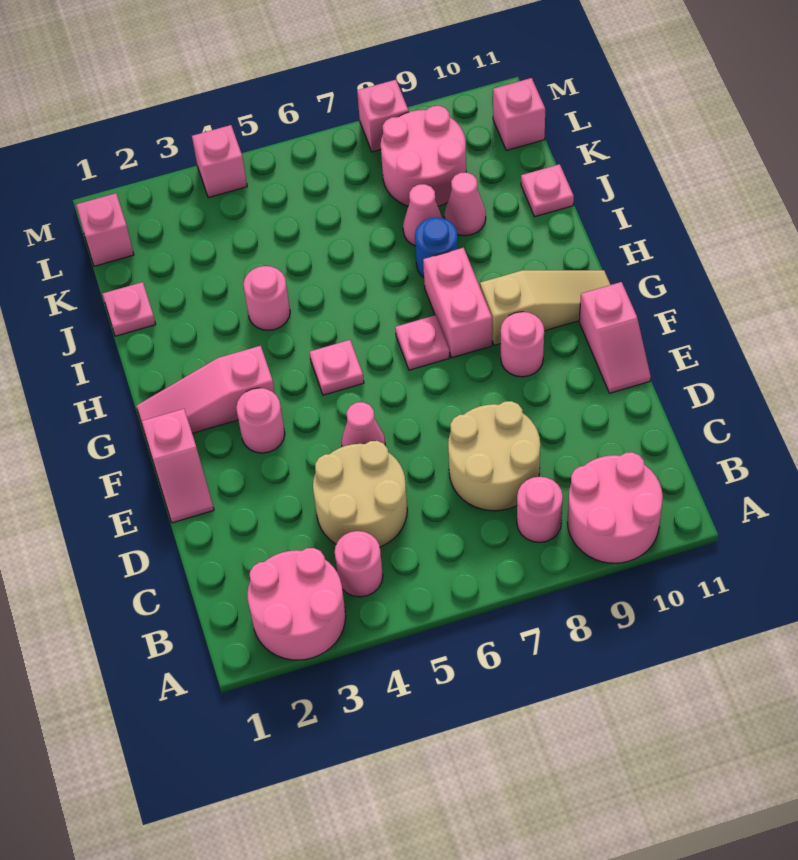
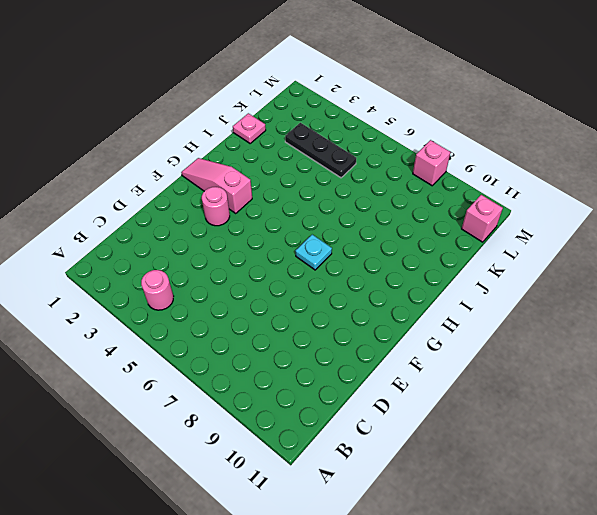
cyan 1x1 plate [296,235,332,270] -> pink 1x1 plate [395,315,450,370]
black 1x3 plate [285,123,356,178] -> none
none -> pink 2x2 round brick [247,548,346,660]
none -> pink 2x2 round brick [568,452,663,563]
none -> pink 1x1 round brick [517,477,563,543]

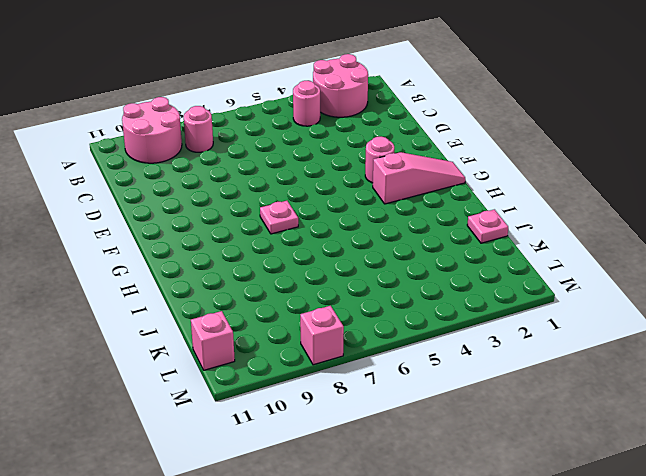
none -> tan 2x2 round brick [313,441,407,547]
none -> tan 2x2 round brick [448,401,540,511]
none -> pink 1x2 slope [142,409,214,523]

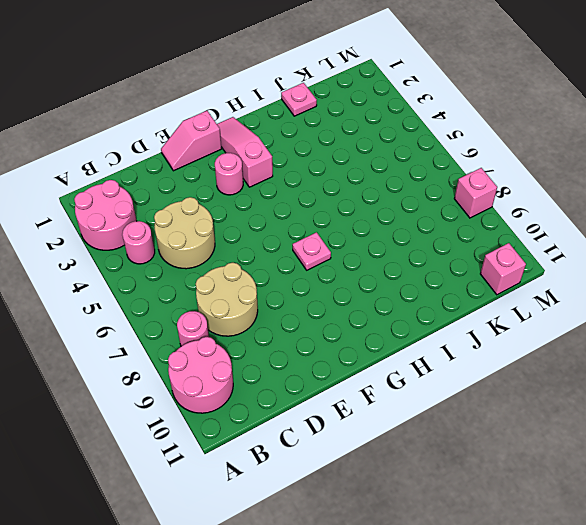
none -> pink 1x1 cone [341,402,385,447]
none -> pink 1x2 slope [579,282,651,393]
none -> pink 1x1 round brick [501,312,544,377]

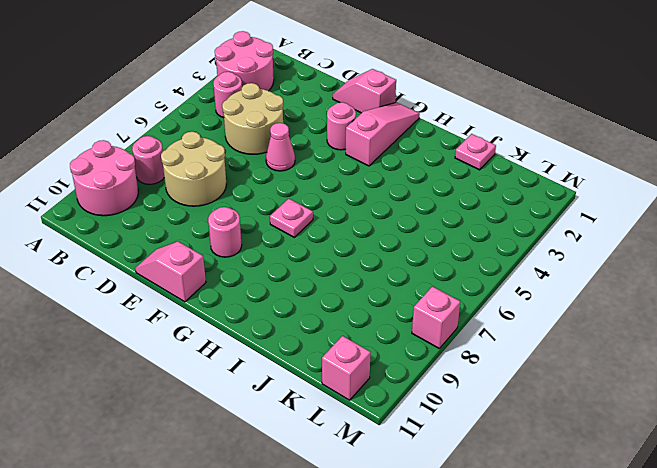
none -> pink 1x1 plate [310,340,364,395]
none -> pink 1x2 brick [423,248,492,358]
none -> tan 1x3 slope [480,270,610,345]

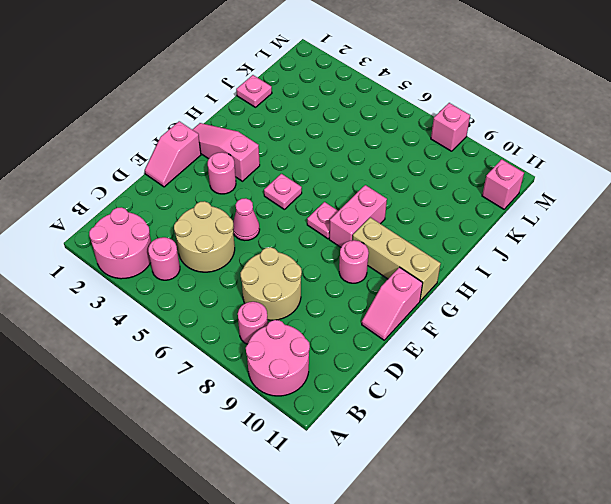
tan 1x3 brick [353,217,441,301] -> tan 1x3 slope [480,270,610,345]
none -> pink 1x1 round brick [243,266,290,330]
none -> blue 1x1 round brick [415,217,458,277]
none -> pink 1x1 cone [403,184,442,246]

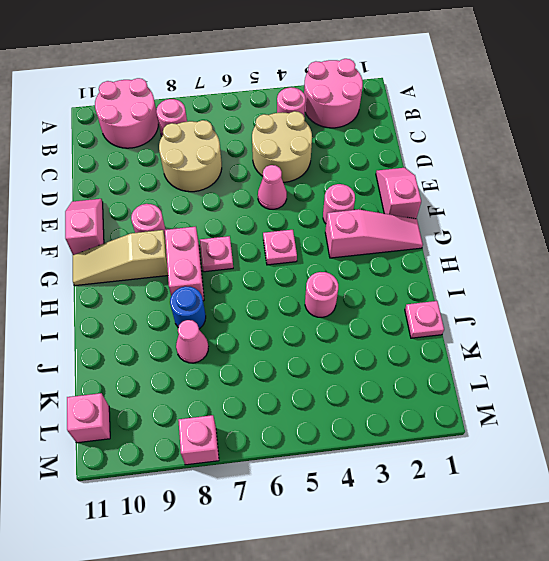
none -> pink 1x1 cone [444,172,486,236]
none -> pink 1x1 plate [521,164,574,217]
none -> pink 2x2 round brick [381,106,466,206]

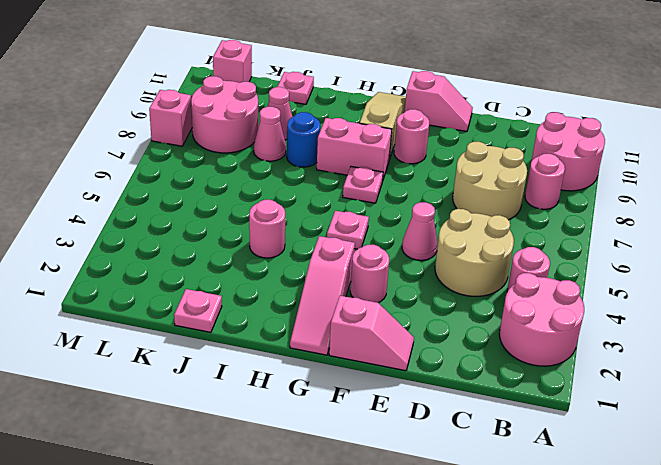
none -> pink 1x1 brick [76,193,134,266]
none -> pink 1x1 brick [192,125,247,198]

